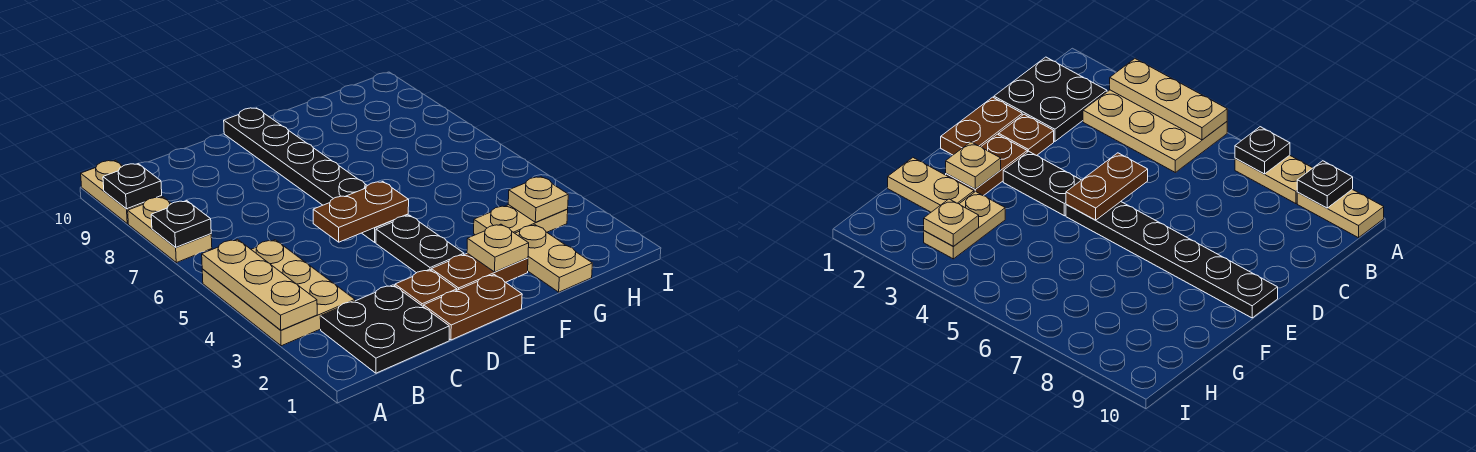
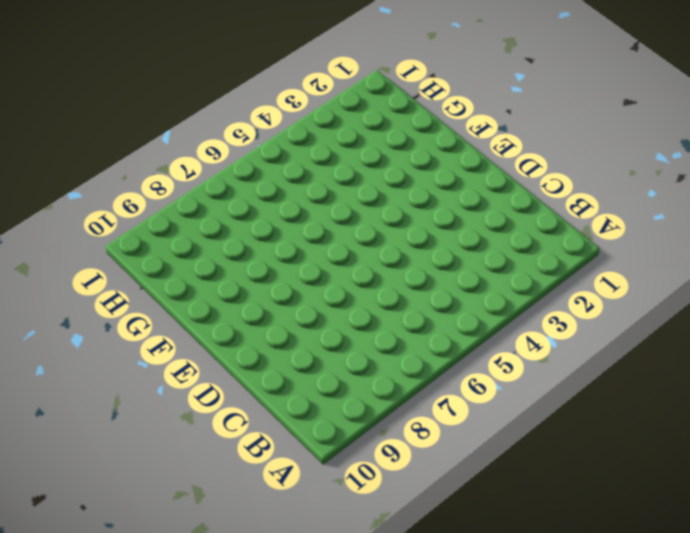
none -> tan 2x3 plate [202,240,355,346]
none -> tan 1x2 plate [128,197,212,263]
none -> tan 1x2 plate [81,160,162,224]

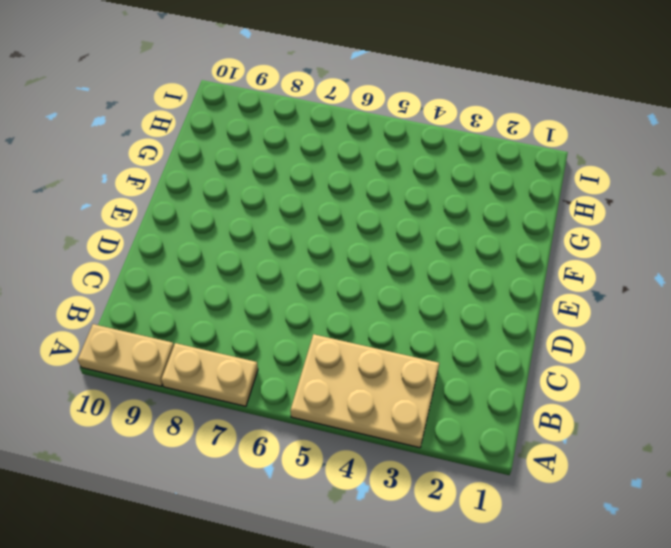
none -> black 2x2 plate [320,285,449,373]
none -> brown 1x2 plate [423,275,522,340]
none -> brown 1x1 plate [395,269,457,306]

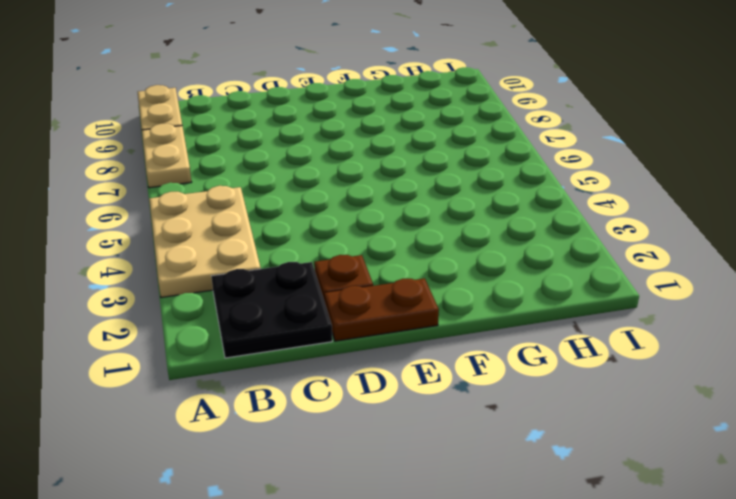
none -> brown 1x2 plate [431,253,528,290]
none -> black 1x2 plate [376,215,464,273]
none -> black 1x6 plate [224,108,408,242]

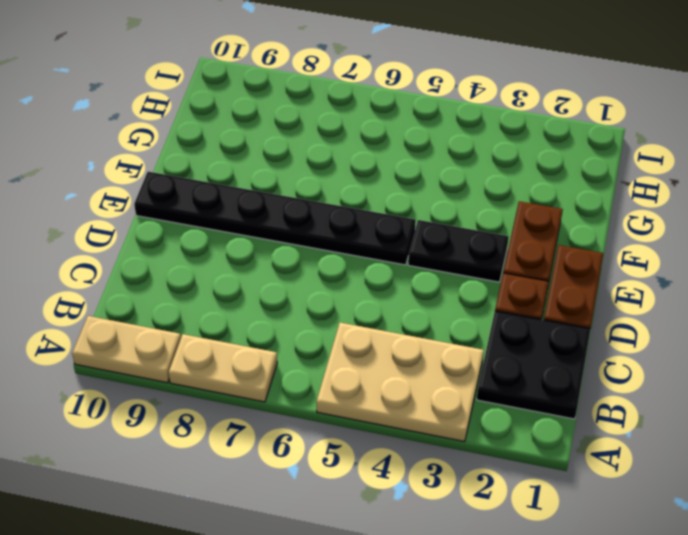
none -> tan 1x2 plate [515,225,592,292]
none -> tan 1x2 plate [474,205,568,235]
none -> tan 1x3 plate [202,239,317,330]

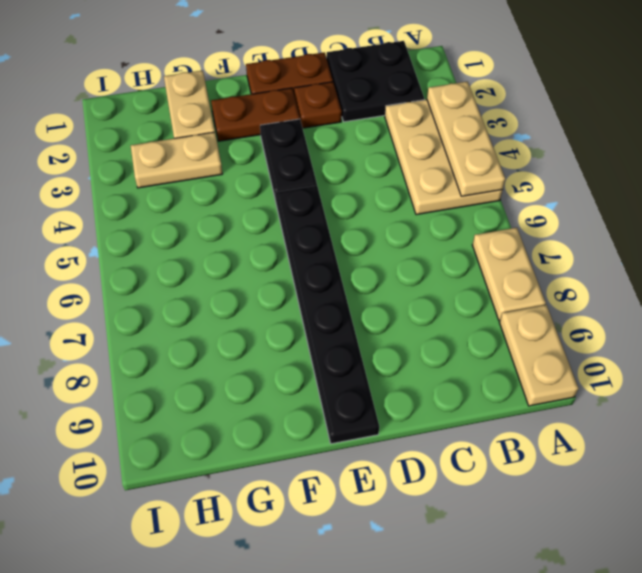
none -> black 1x1 plate [151,201,211,247]
none -> black 1x1 plate [103,164,162,209]
none -> brown 1x2 plate [313,182,409,242]

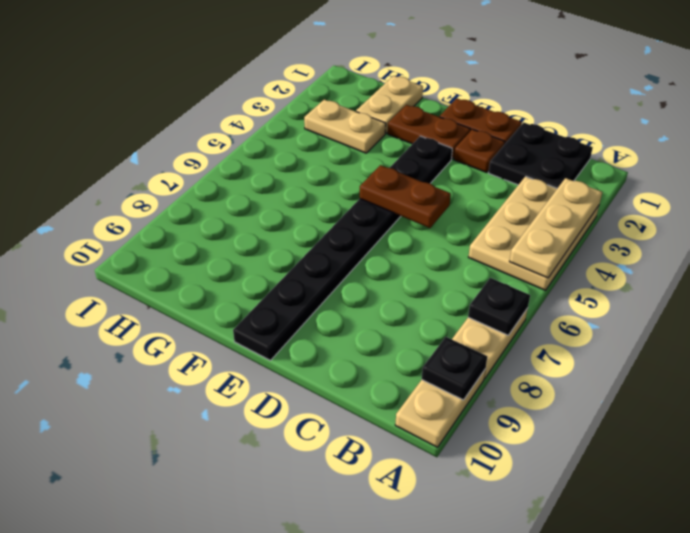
none -> tan 1x1 plate [467,224,529,272]
none -> tan 1x1 plate [508,177,568,222]

